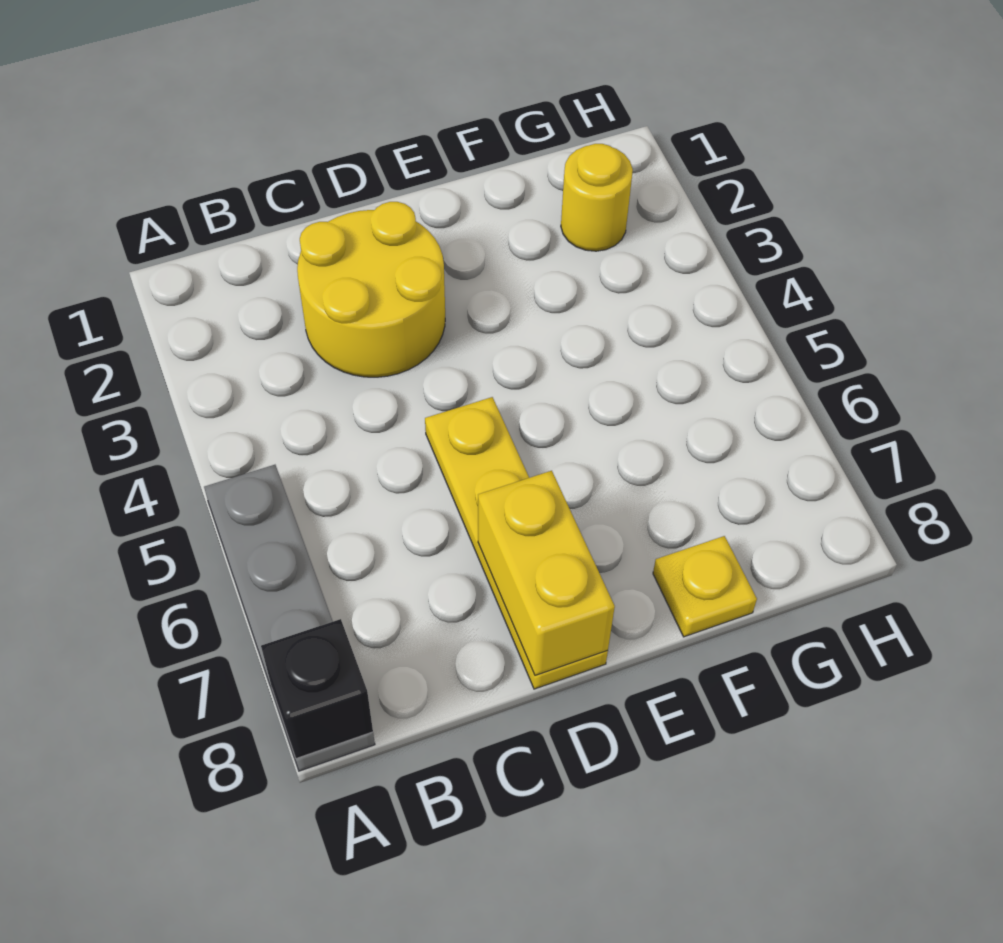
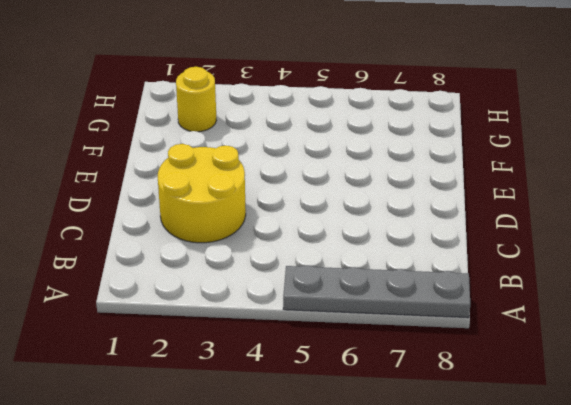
none -> yellow 1x4 plate [425,397,608,689]
none -> yellow 1x1 plate [653,536,757,637]

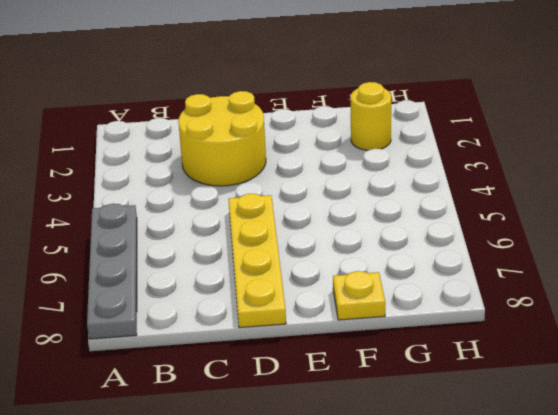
none -> black 1x1 brick [261,619,373,759]
none -> yellow 1x2 brick [478,471,615,675]

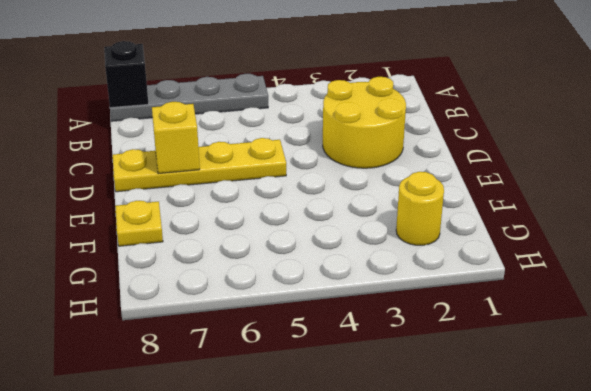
yellow 1x1 brick [152,102,200,174] -> yellow 1x2 brick [478,471,615,675]

